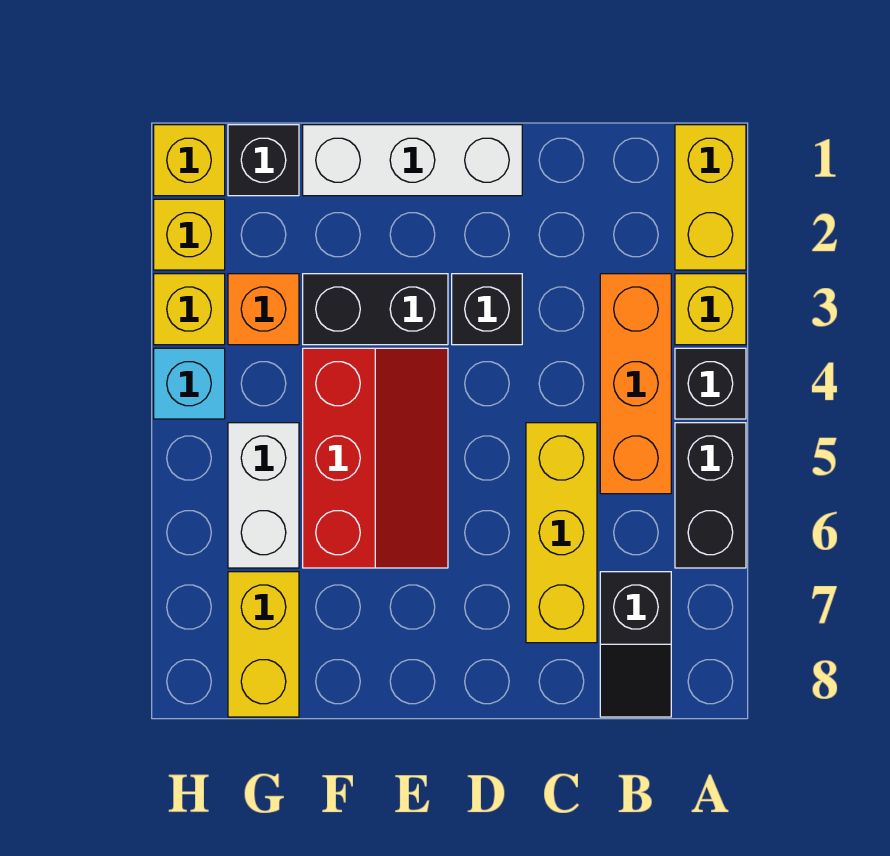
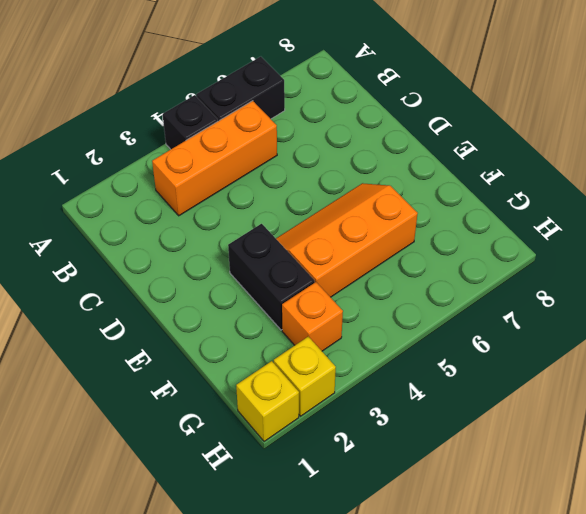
orange 2x3 slope [276,183,418,297] -> red 2x3 slope [303,348,448,568]
none -> yellow 1x2 brick [675,125,746,270]
none -> yellow 1x1 brick [675,274,746,345]
none -> black 1x2 slope [600,572,671,717]

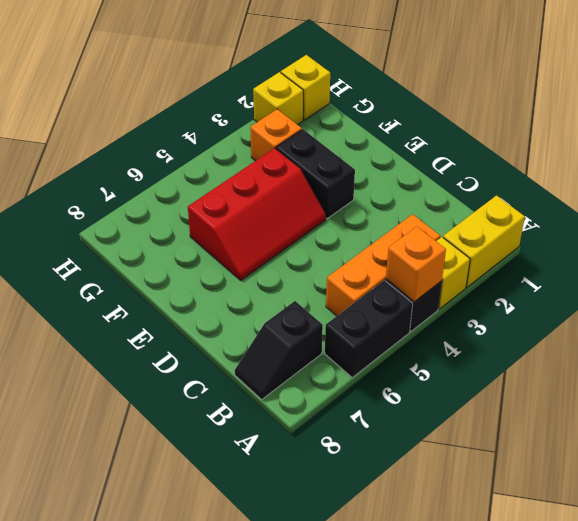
orange 1x1 brick [386,226,446,302] -> none
none -> yellow 1x3 brick [526,423,597,643]
none -> white 1x3 brick [303,125,522,196]
none -> black 1x1 brick [452,274,522,345]

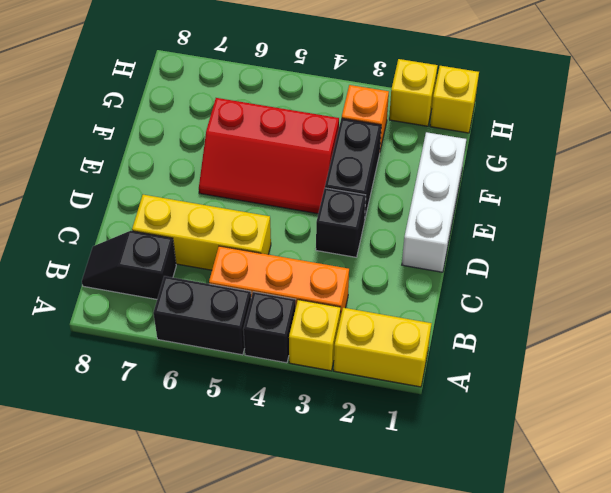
none -> black 1x1 brick [228,125,299,196]
none -> white 1x2 brick [228,423,299,568]
none -> yellow 1x2 brick [228,572,299,717]

